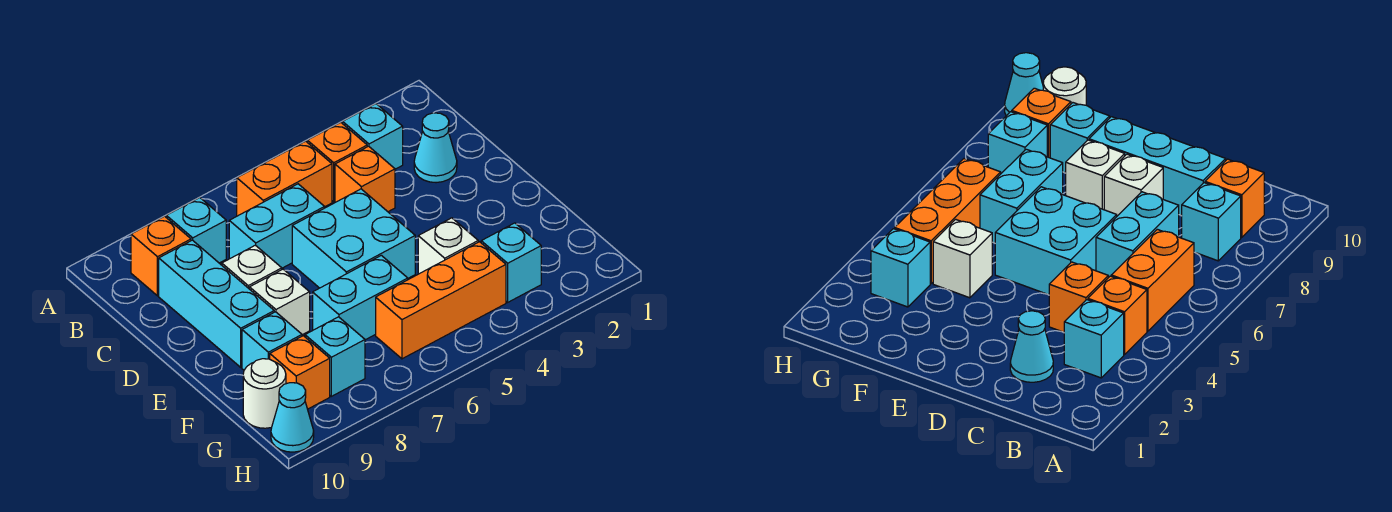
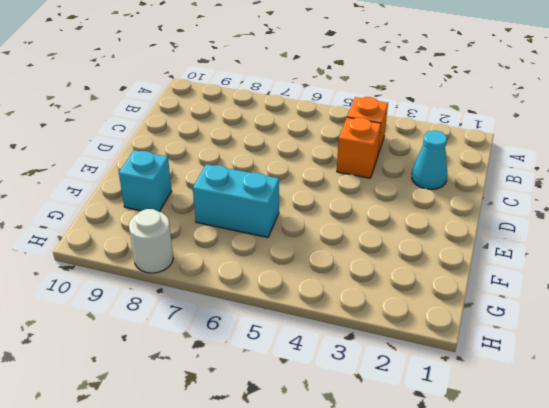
white 1x1 round brick [129,209,173,273] -> white 1x1 round brick moved to [243,359,286,428]
none -> cyan 1x1 brick [343,104,403,169]
none -> orange 1x2 brick [237,141,332,216]
none -> cyan 1x1 brick [166,197,226,263]

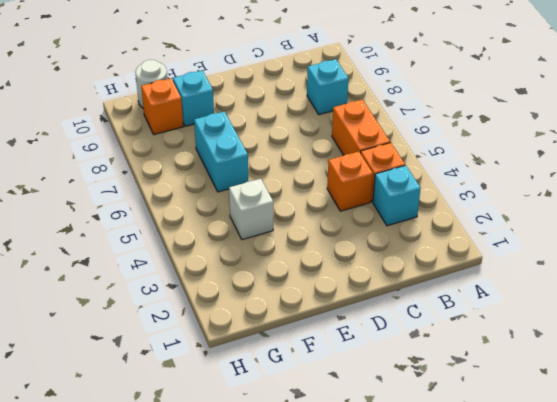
none -> orange 1x1 brick [131,216,191,296]
none -> cyan 1x1 cone [414,113,457,183]
none -> cyan 1x2 brick [229,184,325,268]

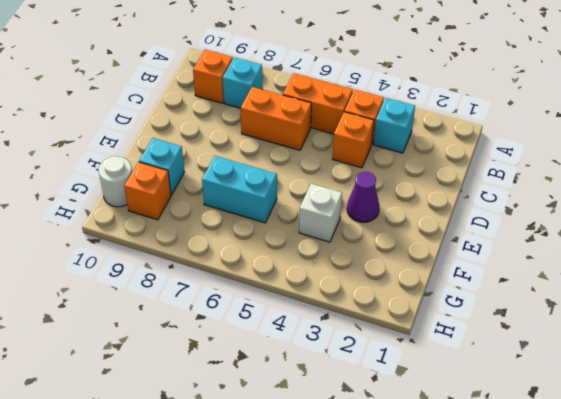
orange 1x2 brick [241,87,311,150] -> cyan 1x2 brick [229,184,325,268]
purple 1x1 cone [347,172,379,222] -> none
none -> cyan 1x1 cone [414,113,457,183]
none -> cyan 1x3 brick [159,240,274,367]
none -> cyan 2x2 brick [292,189,415,288]

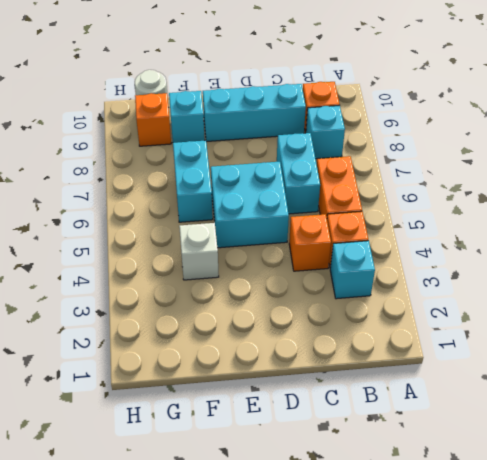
none -> cyan 1x1 cone [414,113,457,183]
none -> white 1x1 brick [222,245,282,289]
none -> white 1x1 brick [250,269,310,335]

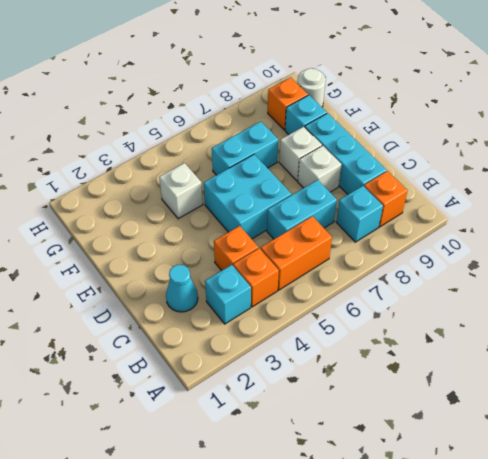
none -> cyan 1x1 brick [481,223,541,302]
none -> orange 1x3 brick [376,242,506,359]
none -> cyan 1x1 brick [305,317,365,396]

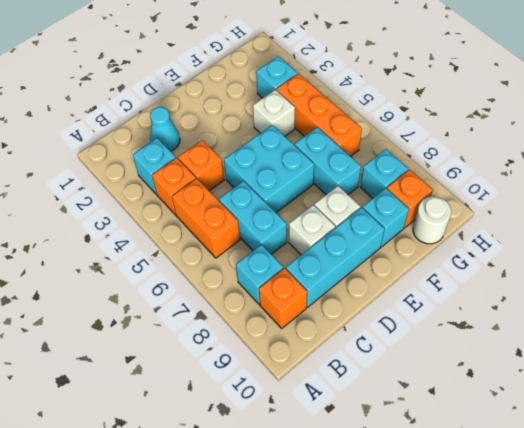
none -> cyan 1x1 cone [271,383,314,452]

